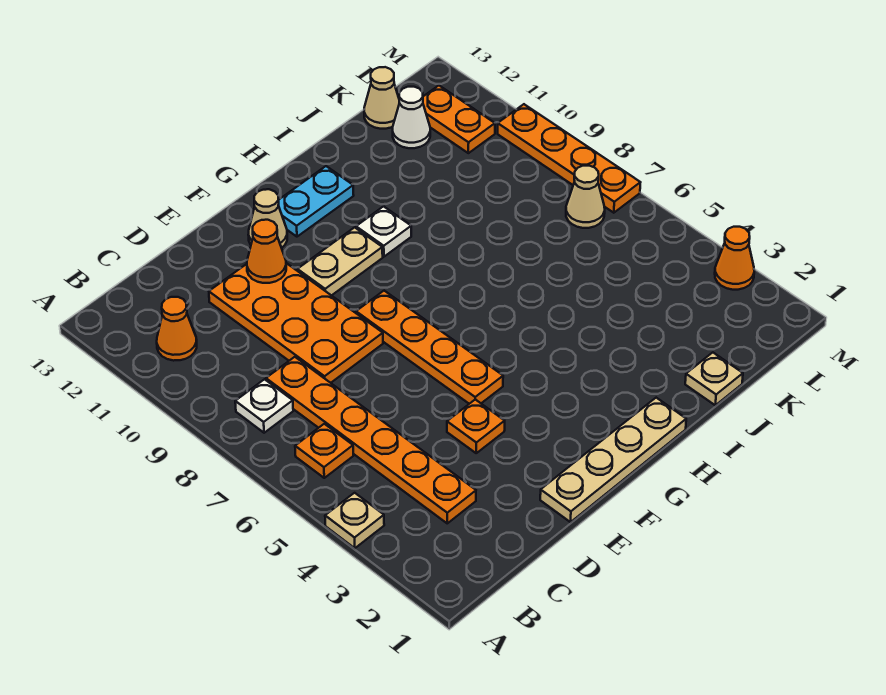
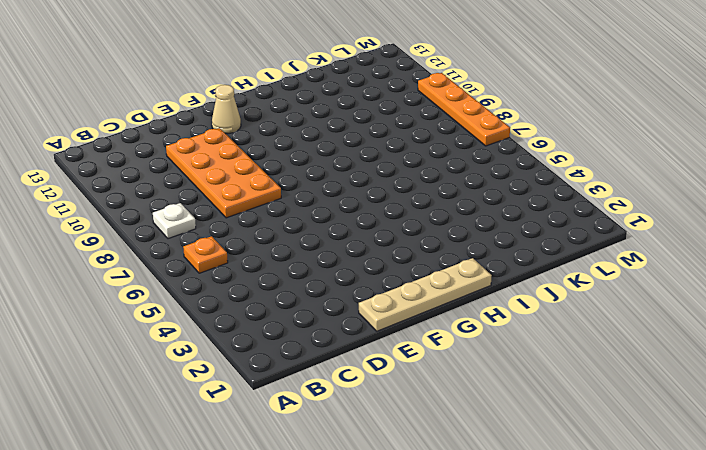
none -> tan 1x1 plate [325,493,384,548]
none -> orange 1x1 cone [157,297,197,361]
none -> orange 1x6 plate [266,357,476,523]

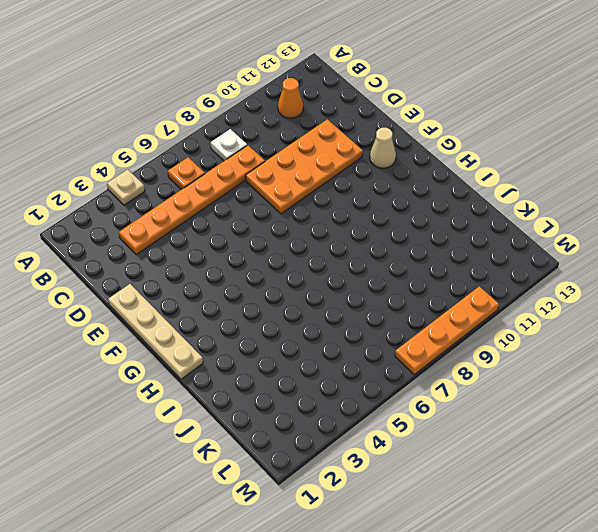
none -> orange 1x1 plate [447,400,505,453]
none -> orange 1x4 plate [356,291,503,404]
none -> tan 1x2 plate [297,227,383,296]

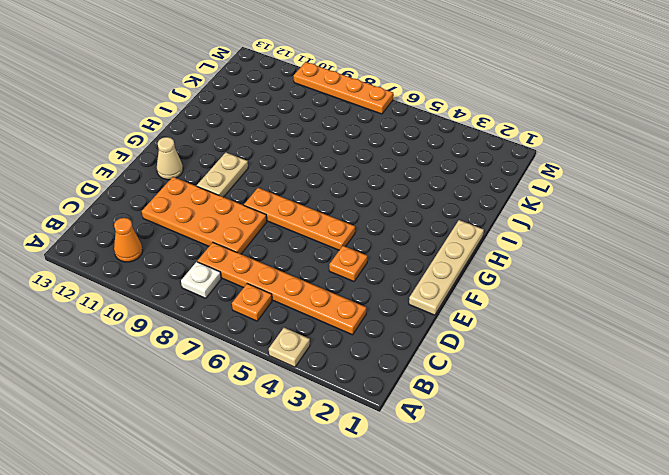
none -> cyan 1x2 plate [278,166,354,237]
none -> white 1x1 plate [356,206,411,257]
none -> tan 1x1 plate [685,353,743,405]

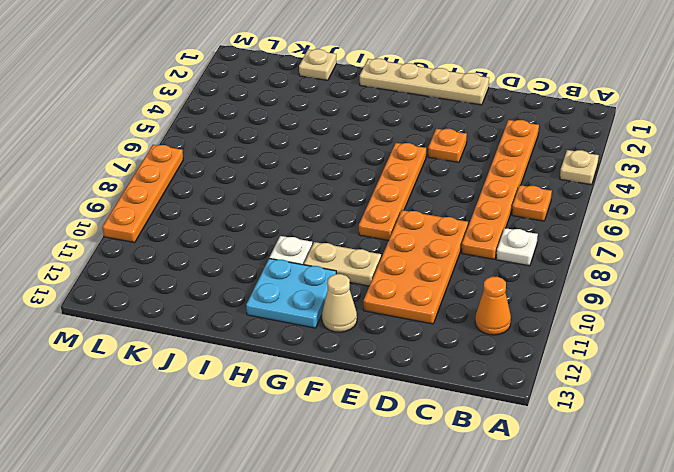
cyan 2x2 plate [246,258,336,328] -> cyan 1x2 plate [278,166,354,237]
none -> white 1x1 cone [393,87,430,148]
none -> tan 1x1 cone [364,67,399,129]
none -> tan 1x1 cone [566,166,605,228]

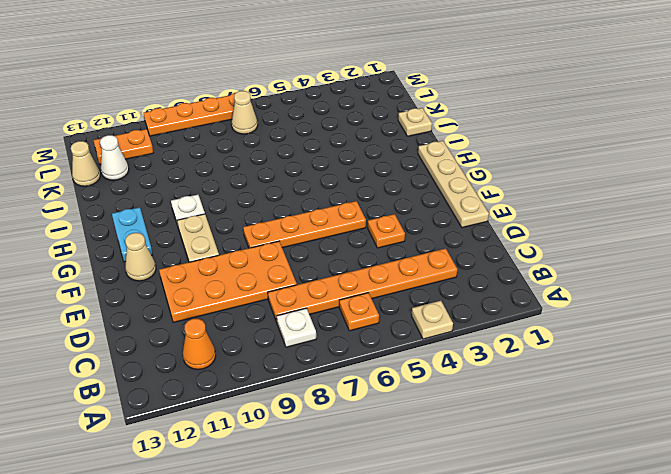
none -> orange 1x1 cone [715,227,754,290]
none -> orange 1x1 cone [247,220,286,283]

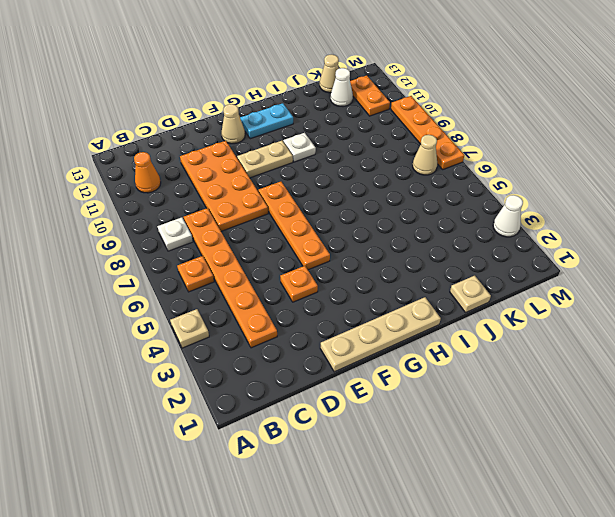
white 1x1 cone [493,195,523,237] -> orange 1x1 cone [715,227,754,290]
none -> orange 1x1 cone [247,220,286,283]

